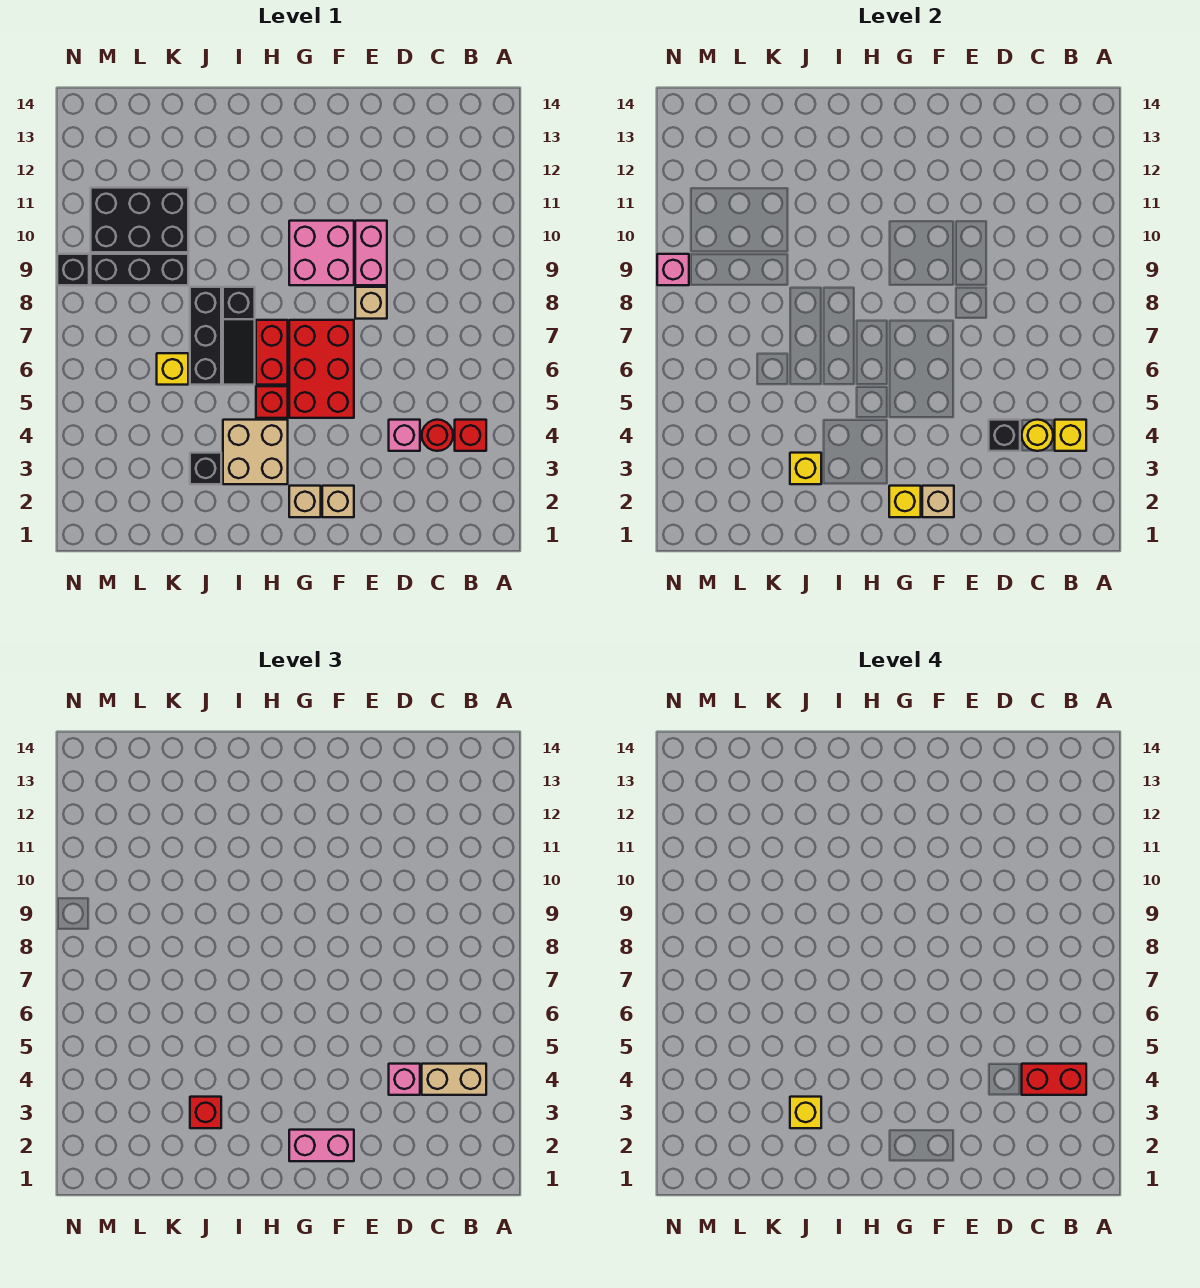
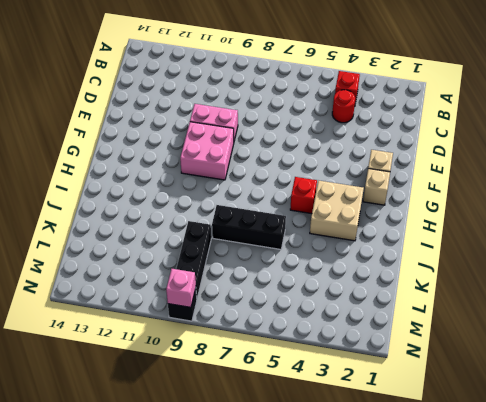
none -> pink 1x1 brick [389,420,420,451]
none -> tan 1x1 brick [355,287,387,319]
none -> red 2x3 brick [289,320,354,418]
none -> red 1x2 brick [256,320,288,385]

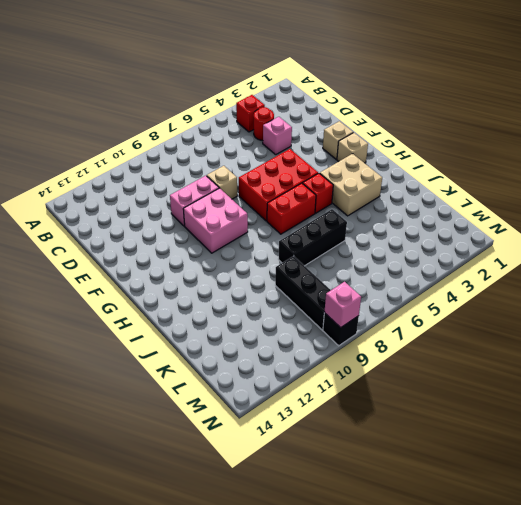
none -> black 1x3 slope [223,287,255,385]
none -> black 1x1 brick [190,453,221,484]
none -> yellow 1x1 brick [157,353,188,385]
none -> black 2x3 brick [91,188,188,252]

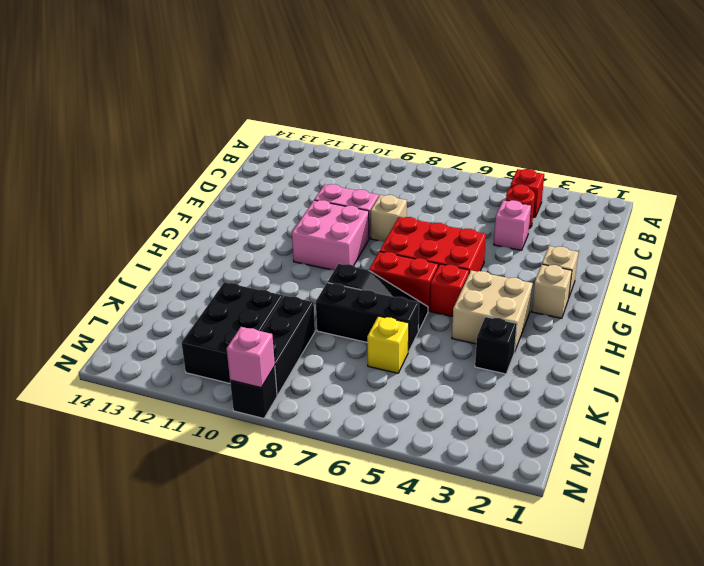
none -> yellow 1x1 brick [1055,420,1086,451]
none -> yellow 1x1 round brick [1022,420,1053,451]
none -> black 1x1 brick [989,420,1020,451]
none -> tan 1x1 brick [922,486,954,517]

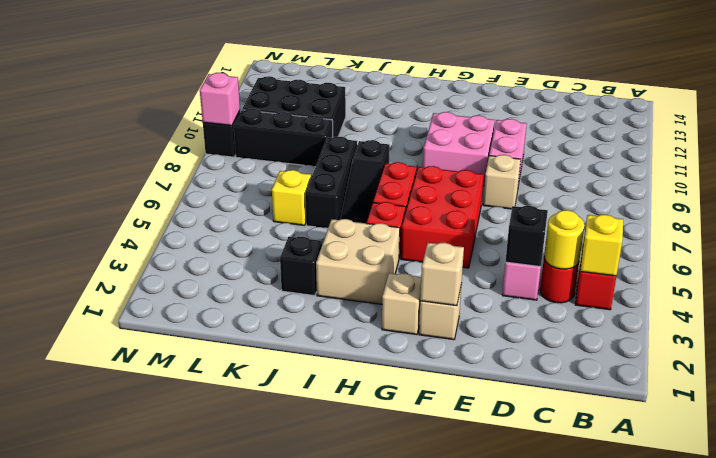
none -> yellow 1x1 brick [889,486,921,517]
none -> yellow 1x1 brick [790,453,821,484]
none -> tan 1x2 brick [422,1064,486,1095]
none -> pink 1x1 brick [389,1064,420,1095]

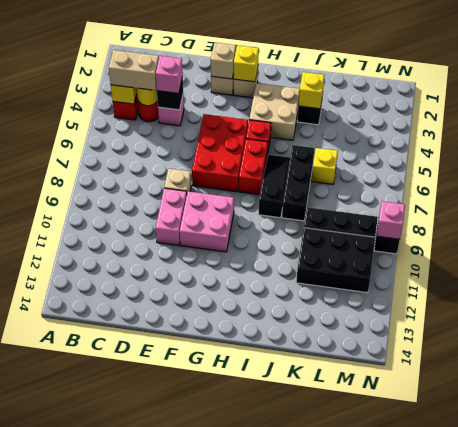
none -> pink 1x2 brick [289,1130,354,1161]
none -> red 1x1 brick [190,1097,221,1128]
none -> red 1x2 brick [1022,1064,1086,1095]
none -> yellow 1x1 brick [790,1097,821,1128]

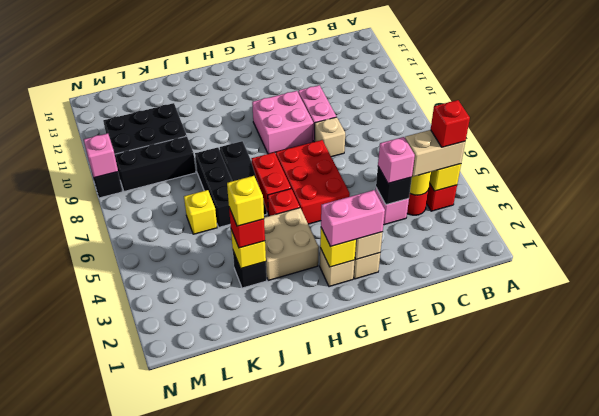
red 1x1 brick [431,100,470,147] -> red 1x2 brick [1022,1064,1086,1095]

